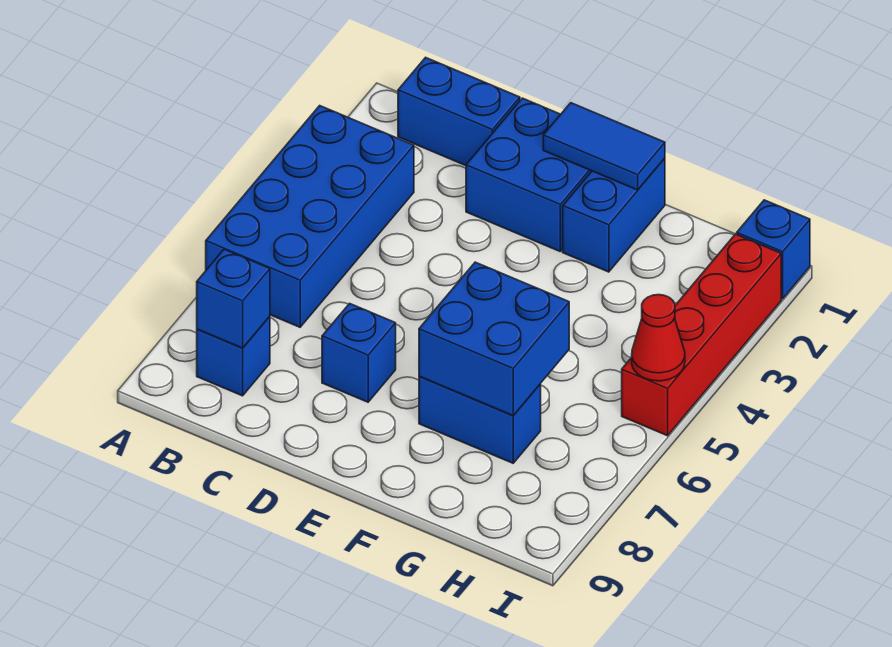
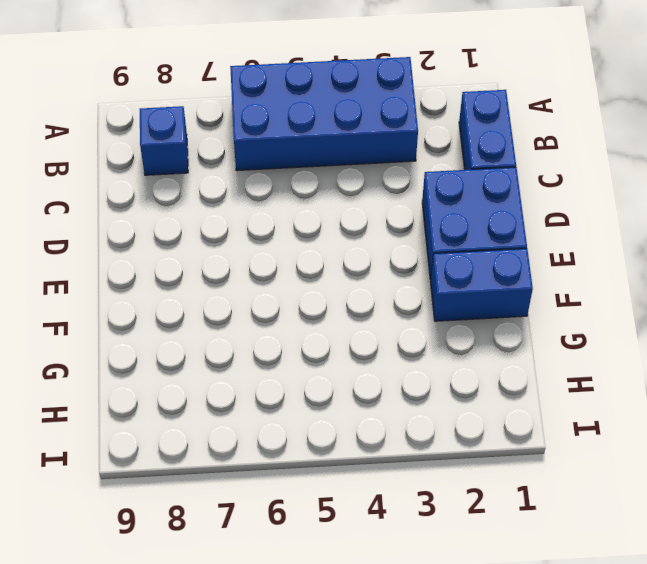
none -> blue 1x1 brick [322,303,396,402]
none -> blue 1x2 brick [419,376,541,463]
none -> blue 1x1 brick [737,200,810,299]

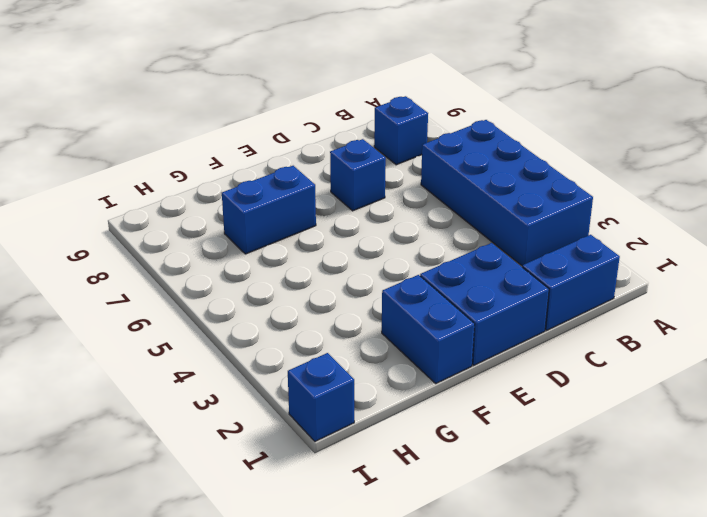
none -> red 1x4 brick [622,234,781,436]
none -> blue 1x1 brick [197,249,270,348]
none -> blue 1x2 tile [543,103,665,190]

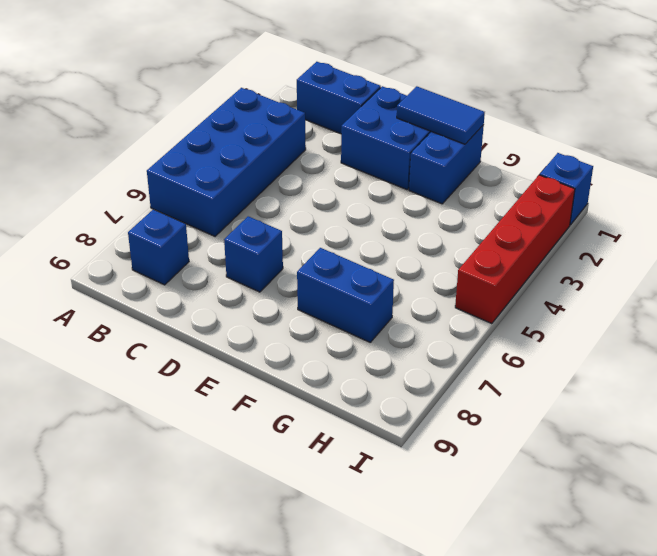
none -> blue 1x1 brick [197,249,270,348]
none -> blue 2x2 brick [419,262,569,416]
none -> red 1x1 cone [632,295,685,381]

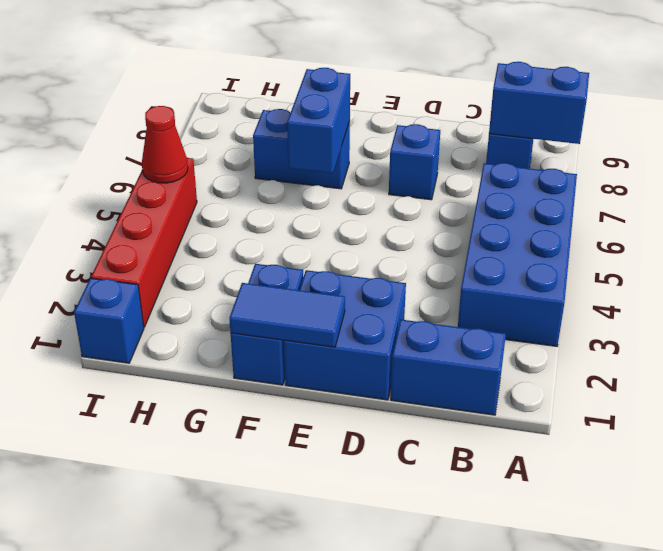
blue 1x2 brick [489,62,589,144] -> blue 1x1 brick [197,249,270,348]
blue 1x2 brick [287,68,350,173] -> blue 2x2 brick [419,262,569,416]

